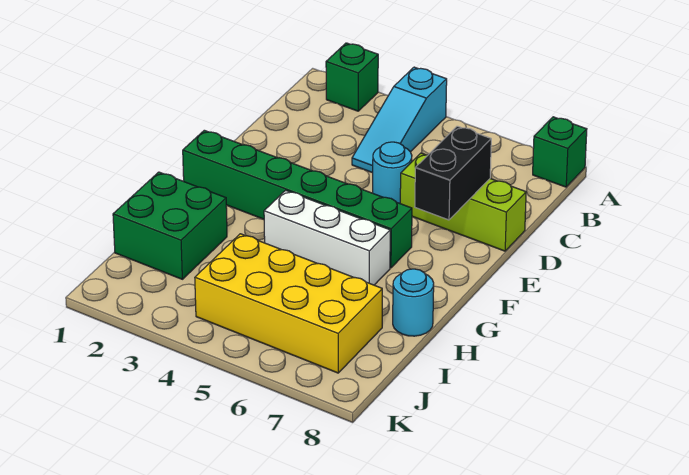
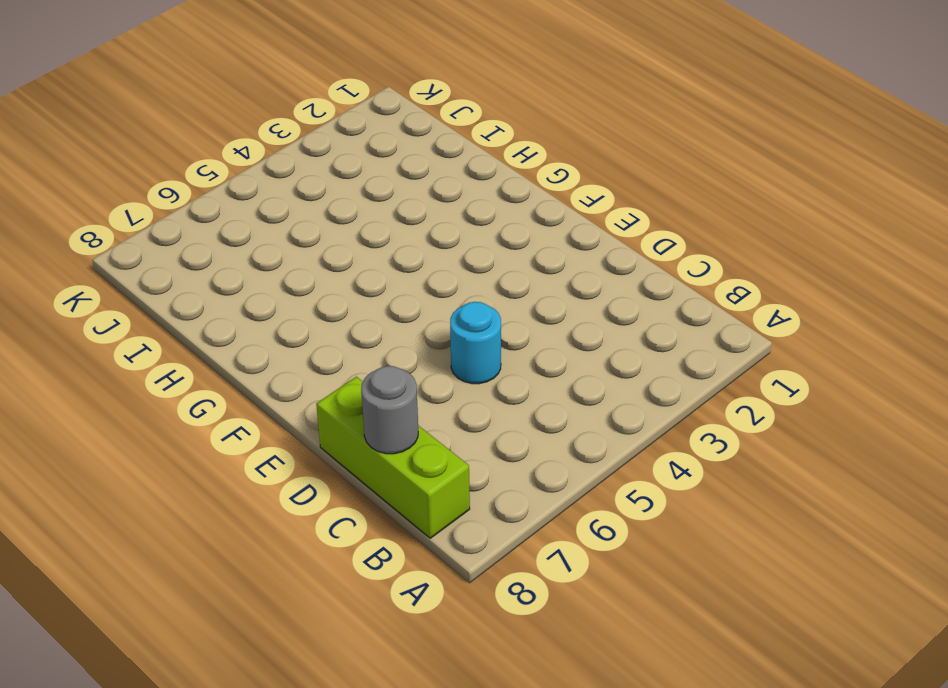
lime 1x3 brick [316,377,470,538] -> lime 1x3 brick turned to [400,153,526,251]
grey 1x1 round brick [361,366,418,454] -> none
none -> green 1x1 brick [326,43,378,111]
none -> cyan 1x3 slope [352,67,447,173]

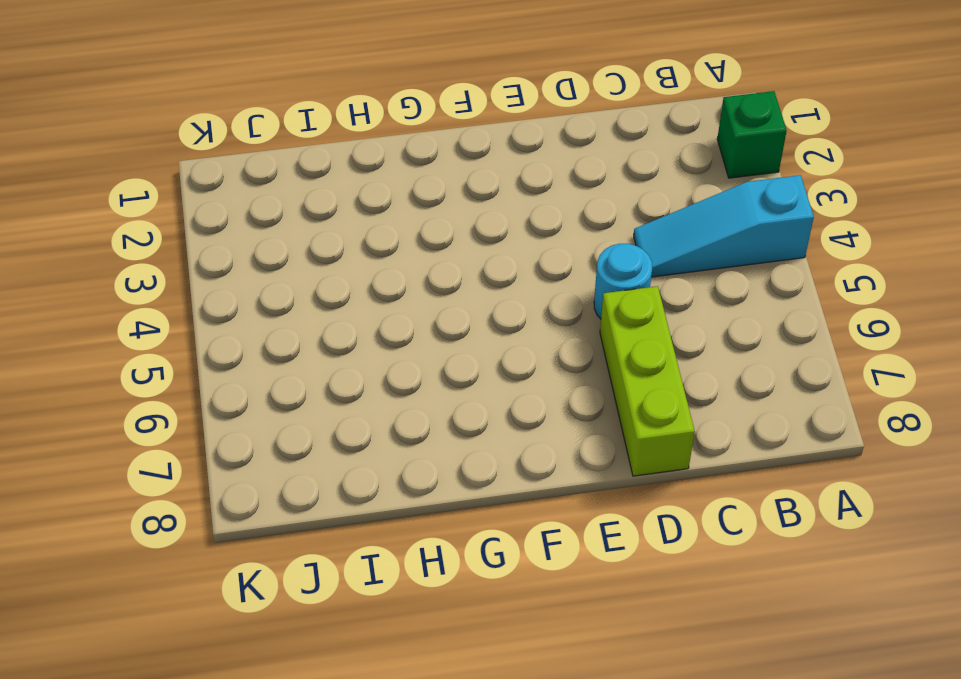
none -> green 1x1 brick [533,117,587,187]
none -> green 1x6 brick [183,130,412,268]

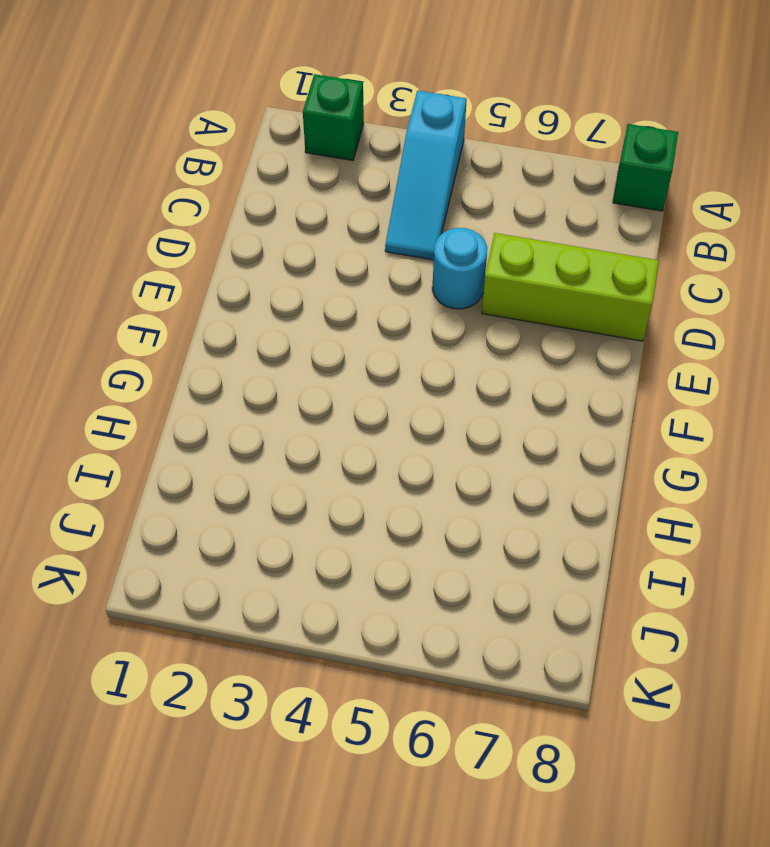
none -> green 1x6 brick [183,130,412,268]
none -> white 1x3 brick [264,190,390,285]

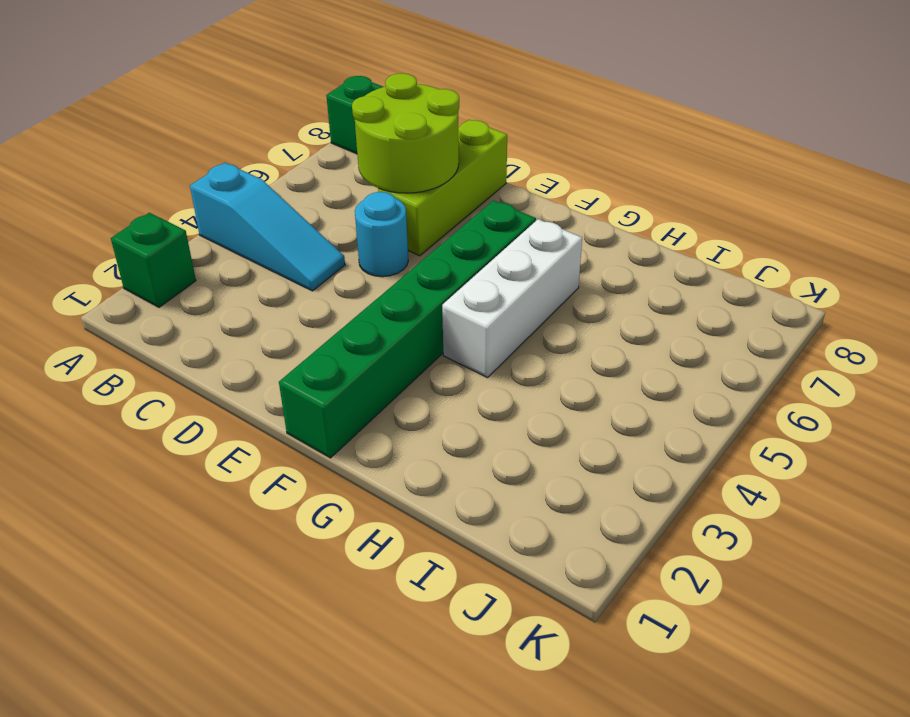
lime 2x2 round brick [352,73,459,193] -> black 1x2 brick [415,126,491,220]
none -> green 2x2 brick [113,172,227,279]
none -> cyan 1x1 round brick [393,269,434,336]

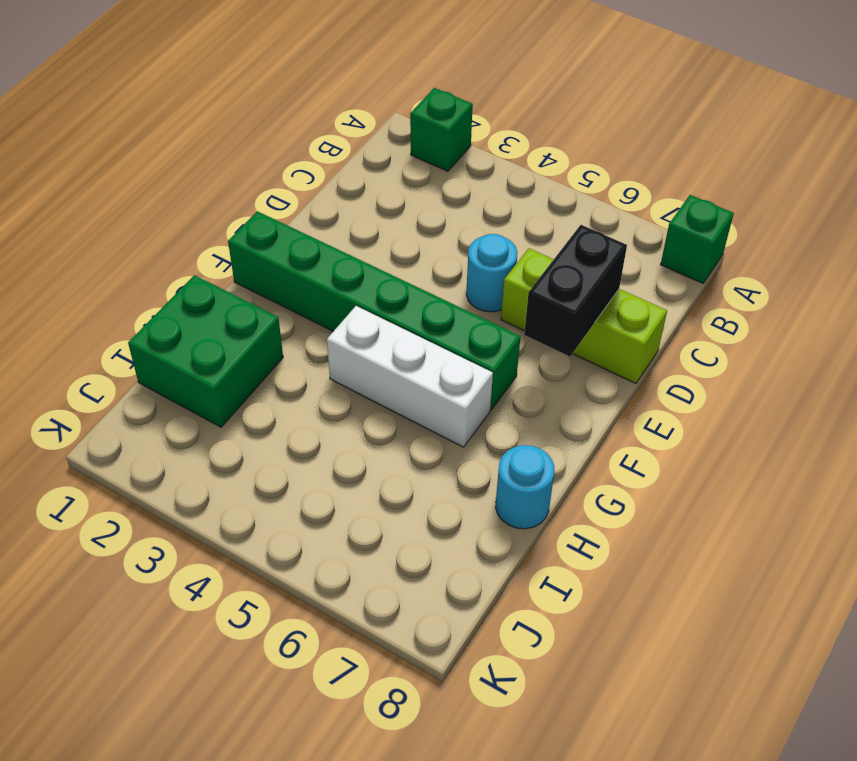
none -> cyan 1x3 slope [352,67,447,173]
none -> yellow 2x4 brick [195,234,382,373]

